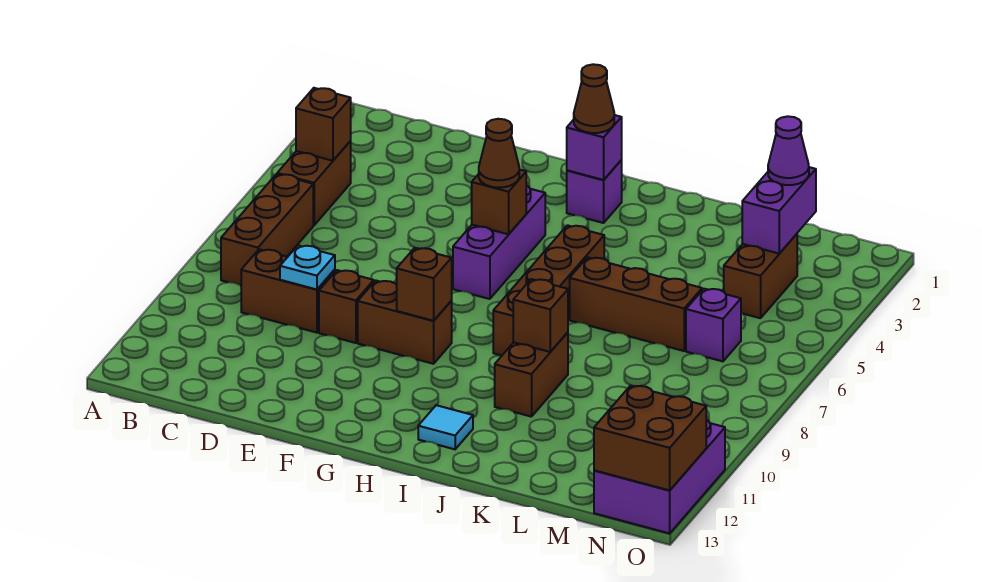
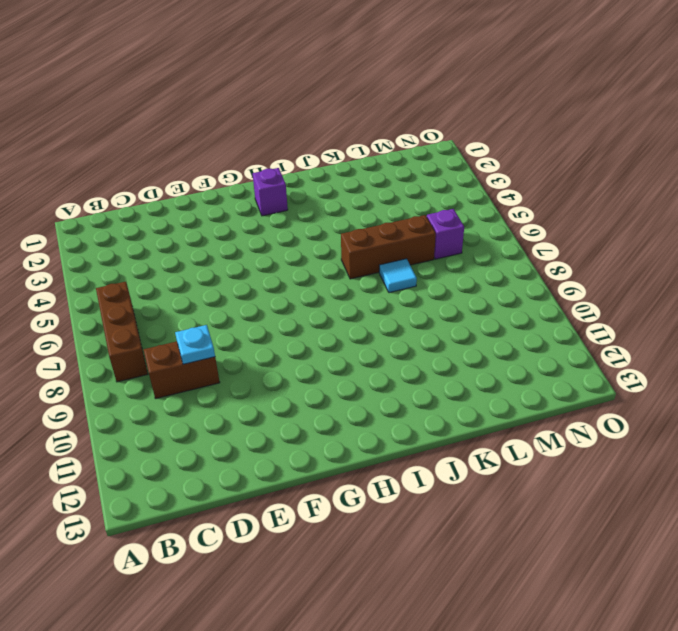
cyan 1x1 tile [379,259,417,293] -> cyan 1x1 tile moved to [418,405,473,449]
none -> brown 1x2 brick [277,141,351,225]
none -> brown 1x1 brick [319,270,374,343]
none -> brown 1x2 brick [358,281,452,364]

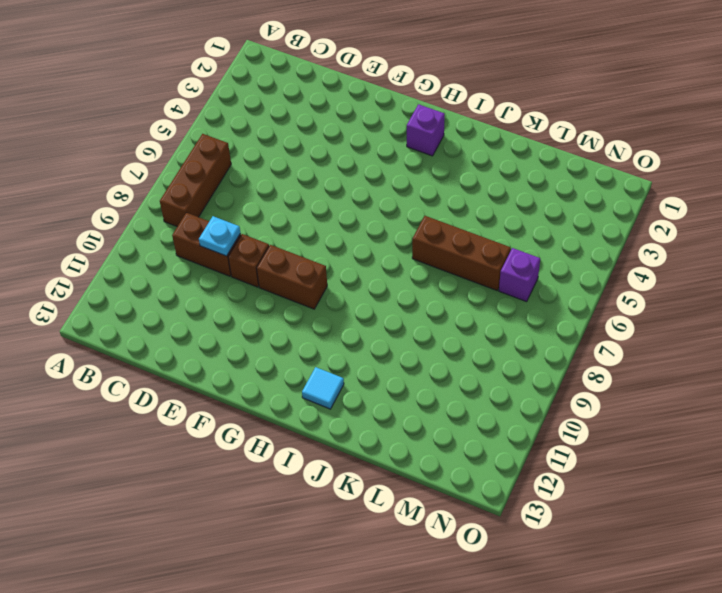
none -> brown 1x2 brick [277,141,351,225]
none -> purple 1x3 brick [453,185,545,299]
none -> brown 1x4 brick [493,225,604,355]

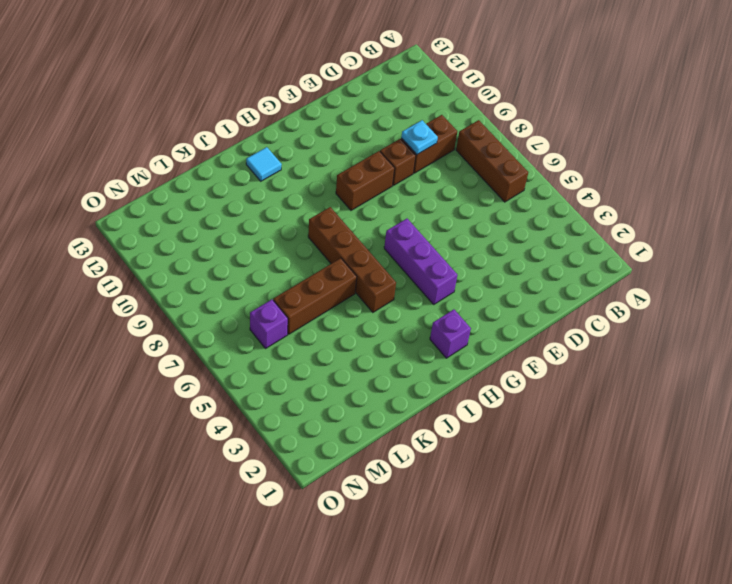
none -> brown 1x2 brick [277,141,351,225]
none -> brown 1x2 brick [495,332,568,417]
none -> brown 1x2 brick [724,234,797,318]

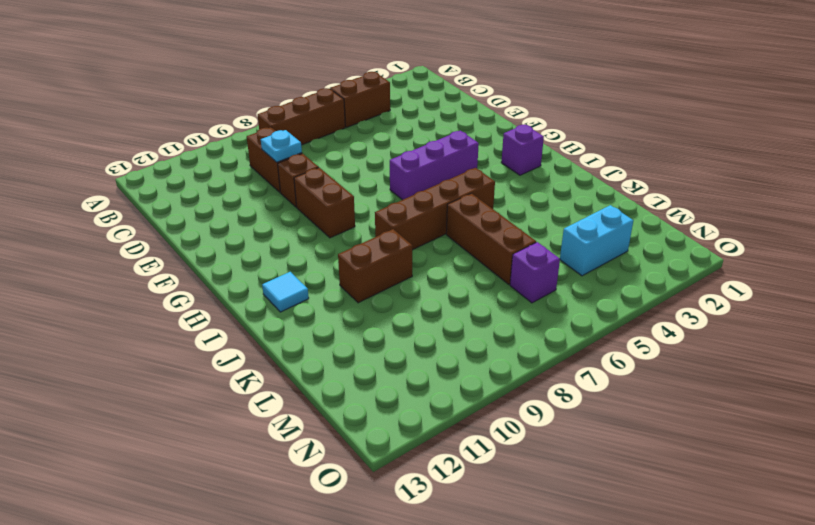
cyan 1x2 brick [560,205,633,276] -> brown 1x2 brick [724,234,797,318]
none -> purple 2x3 brick [594,420,725,533]
none -> brown 1x1 brick [296,88,351,161]
none -> brown 1x1 brick [472,169,526,234]

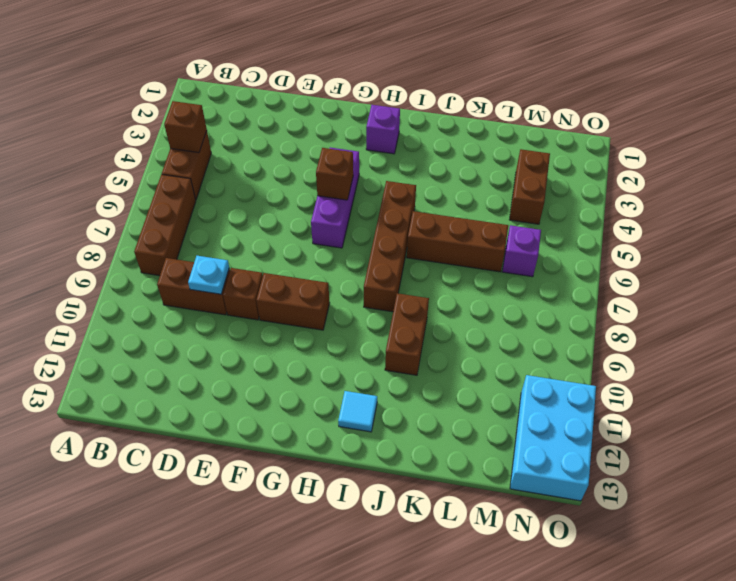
cyan 2x3 brick [510,375,596,501] -> purple 2x3 brick [594,420,725,533]
none -> brown 1x1 brick [397,248,452,321]
none -> purple 1x1 brick [567,115,622,180]
none -> brown 1x1 brick [513,279,568,352]

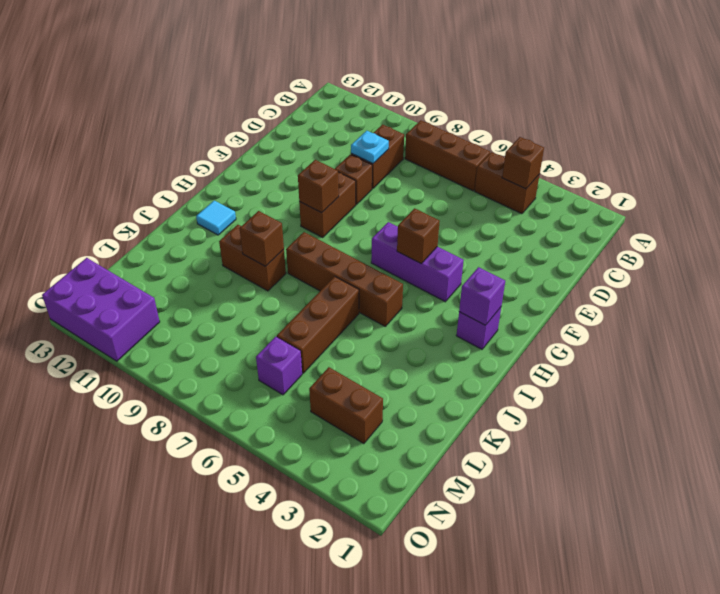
none -> purple 1x2 brick [742,167,816,253]
none -> brown 2x2 brick [594,385,706,490]
none -> brown 1x1 cone [479,119,519,187]

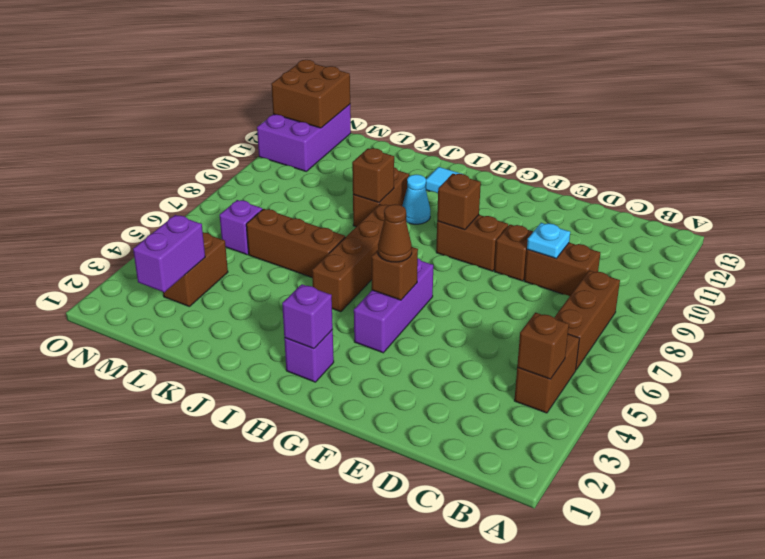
cyan 1x1 cone [402,175,430,224] -> none
none -> brown 1x1 cone [574,64,614,133]
none -> purple 1x1 cone [768,116,809,185]

